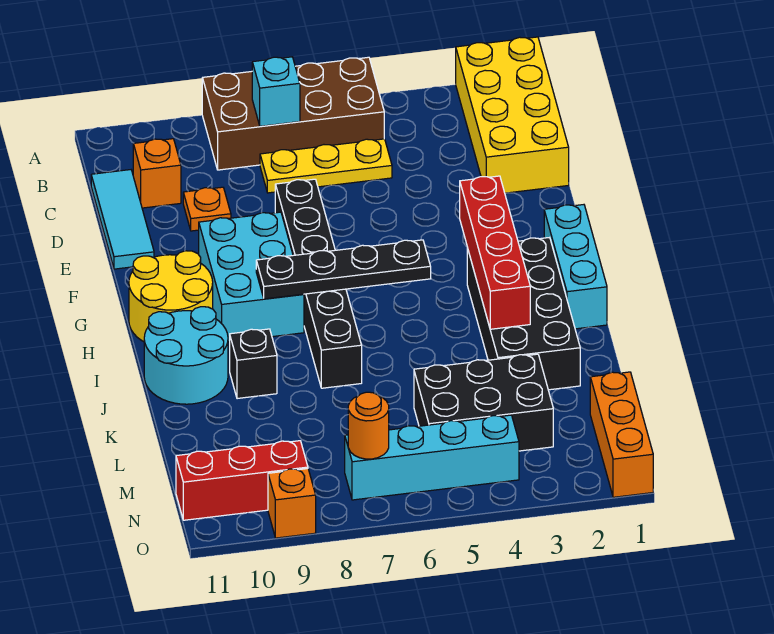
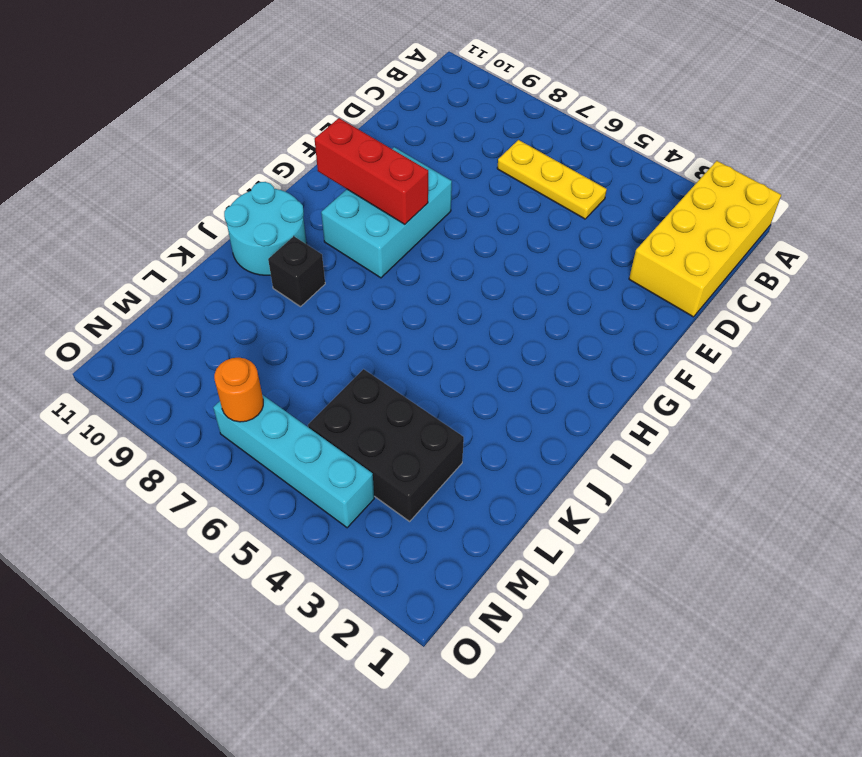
red 1x3 brick [315,118,428,224] -> red 1x3 brick moved to [176,441,308,520]
none -> brown 2x4 brick [202,57,384,170]
none -> orange 1x1 brick [133,139,181,208]
none -> cyan 1x3 tile [91,170,154,269]

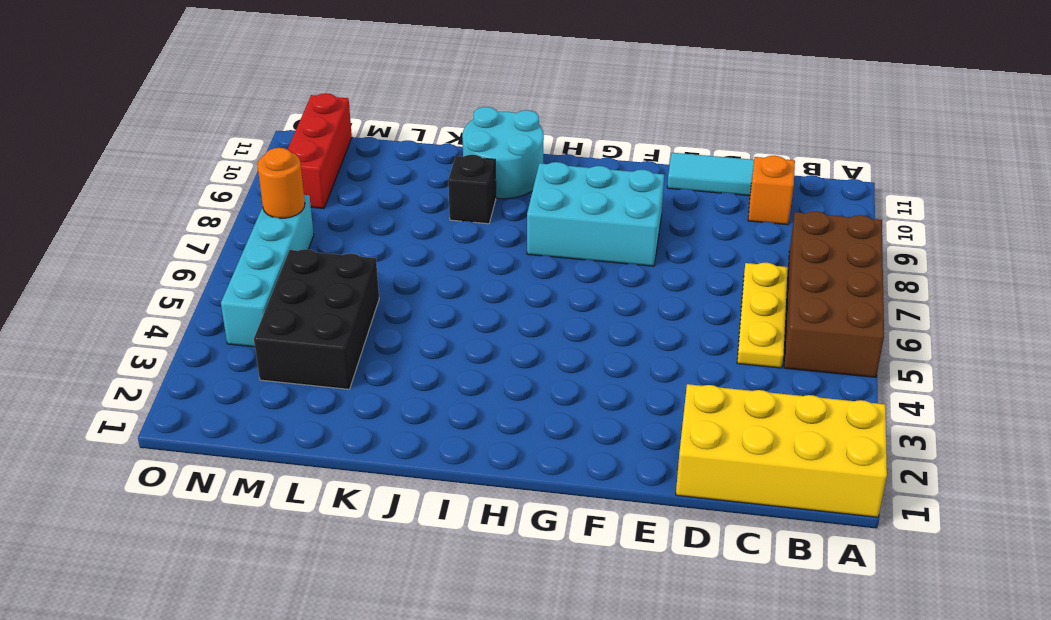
none -> orange 1x1 plate [183,187,231,231]
none -> black 1x6 brick [275,179,362,388]
none -> cyan 1x3 brick [544,205,607,329]

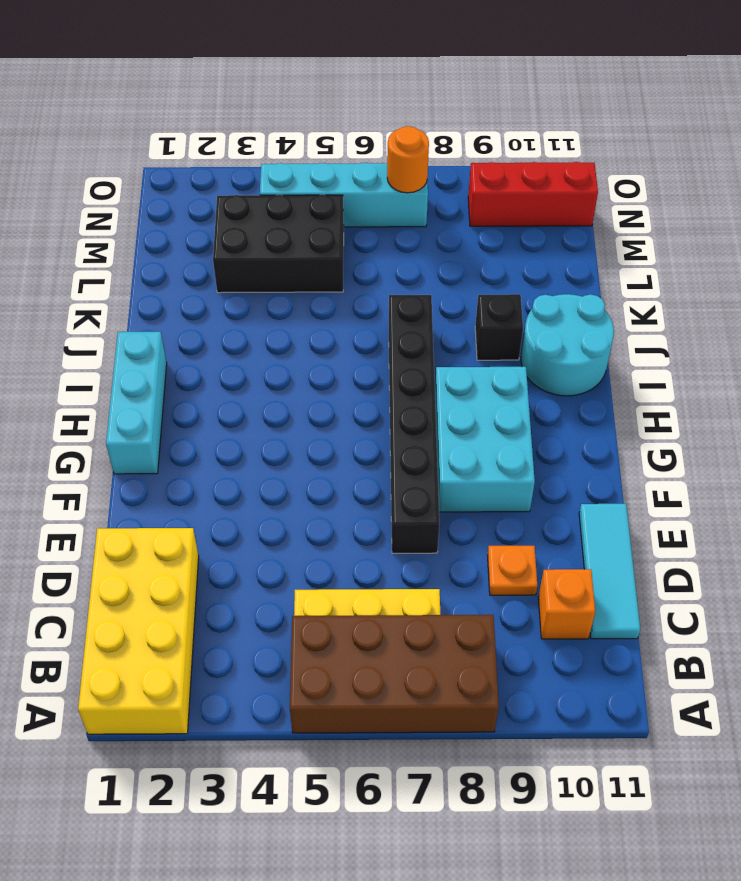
none -> yellow 2x2 round brick [129,251,213,342]
none -> black 2x4 brick [467,237,580,390]
none -> orange 1x3 brick [590,372,653,497]

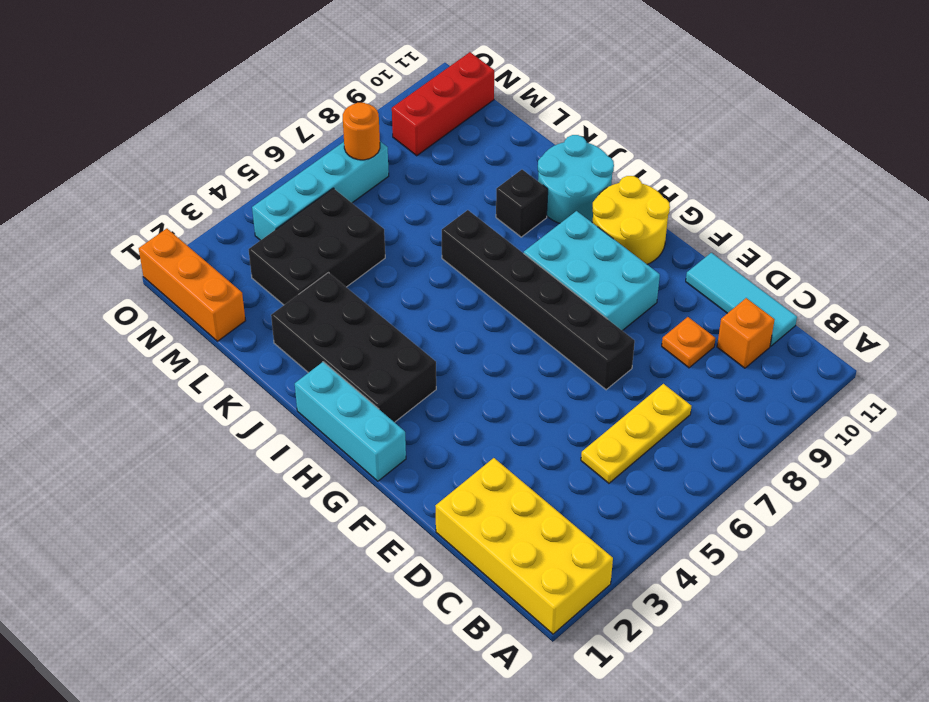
none -> brown 2x4 brick [202,57,384,170]
none -> orange 1x1 brick [268,469,316,538]
none -> cyan 1x1 brick [252,57,300,126]

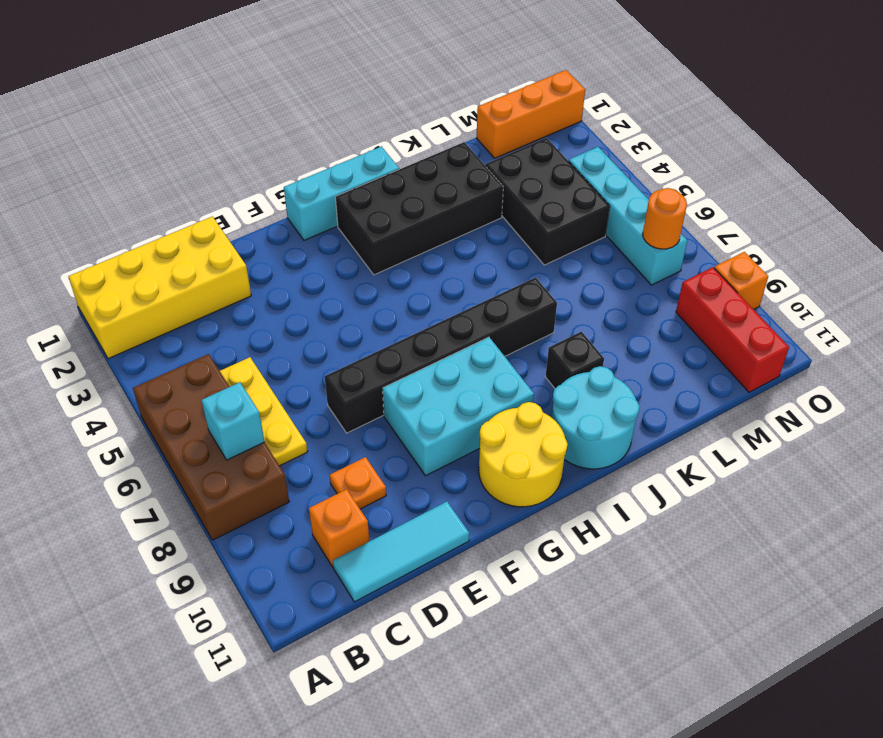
none -> red 1x4 brick [460,176,530,329]
none -> black 1x4 plate [256,240,431,299]

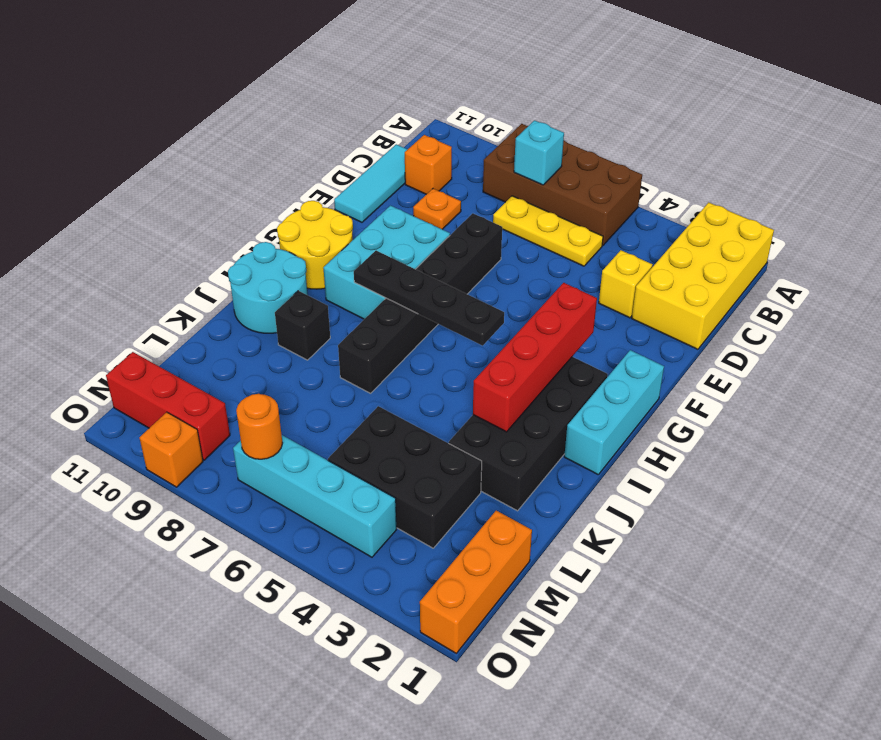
yellow 1x1 brick [599,250,652,318] -> none

